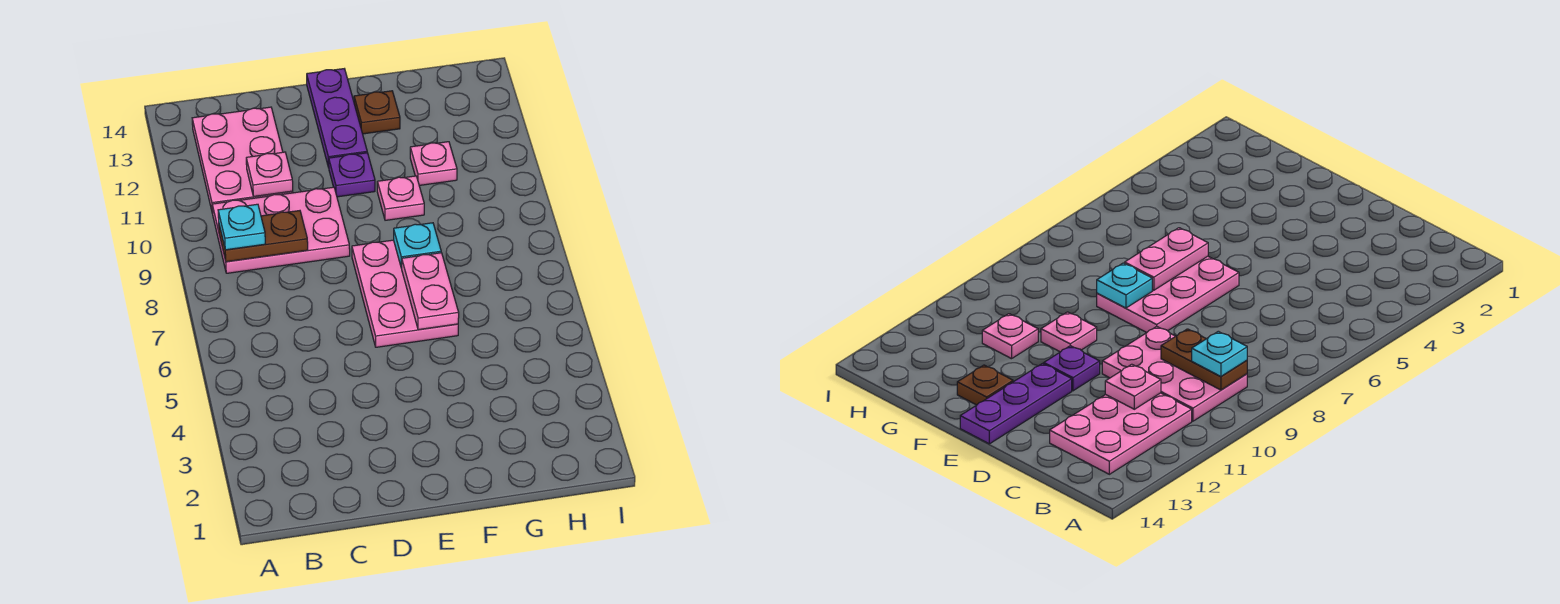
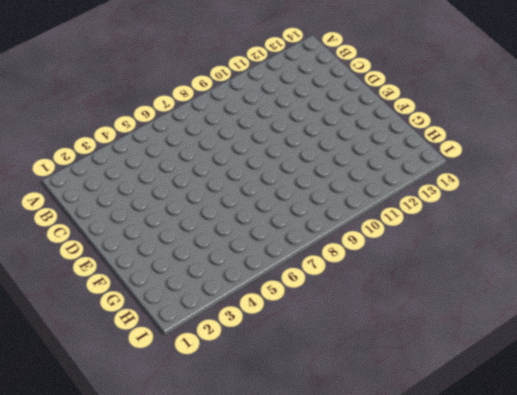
none -> pink 2x3 plate [212,187,350,273]
none -> pink 2x3 plate [192,107,293,214]
none -> pink 2x3 plate [352,240,458,347]

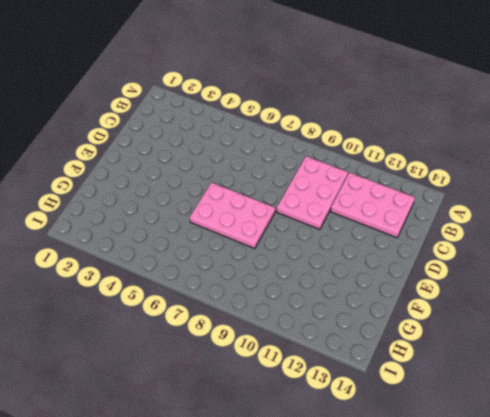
none -> purple 1x1 plate [329,153,375,197]
none -> purple 1x3 plate [307,69,367,168]
none -> pink 1x1 plate [377,176,424,220]

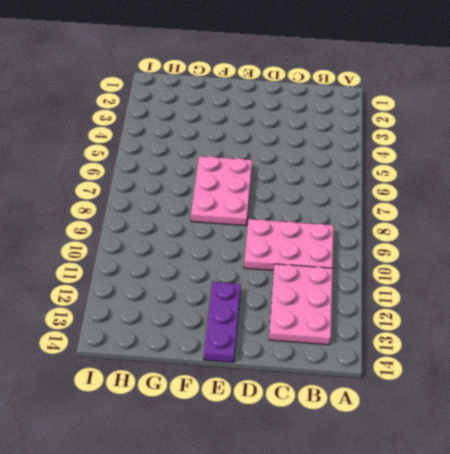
none -> purple 1x1 plate [329,153,375,197]
none -> pink 1x1 plate [377,176,424,220]
none -> brown 1x1 plate [354,91,400,134]

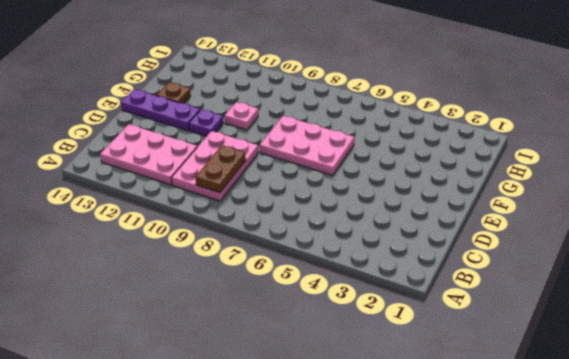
none -> pink 1x1 plate [410,142,457,185]
none -> pink 1x1 plate [246,152,293,196]
none -> pink 1x2 plate [402,253,459,330]

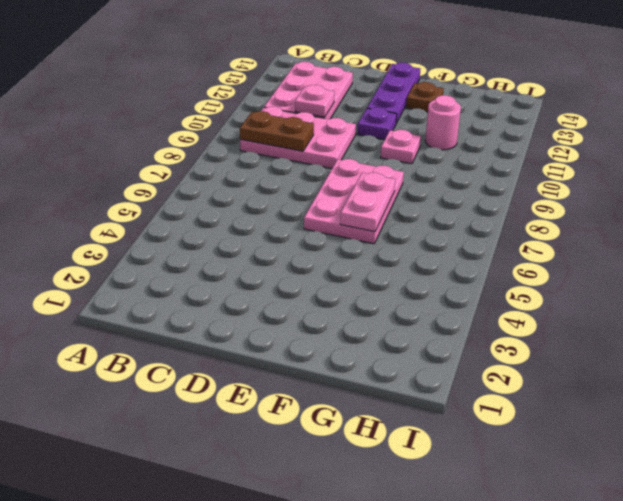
pink 1x1 round brick [425,95,461,150] -> pink 1x1 plate [410,142,457,185]
none -> cyan 1x1 plate [394,223,441,268]
none -> cyan 1x1 plate [218,204,265,250]

